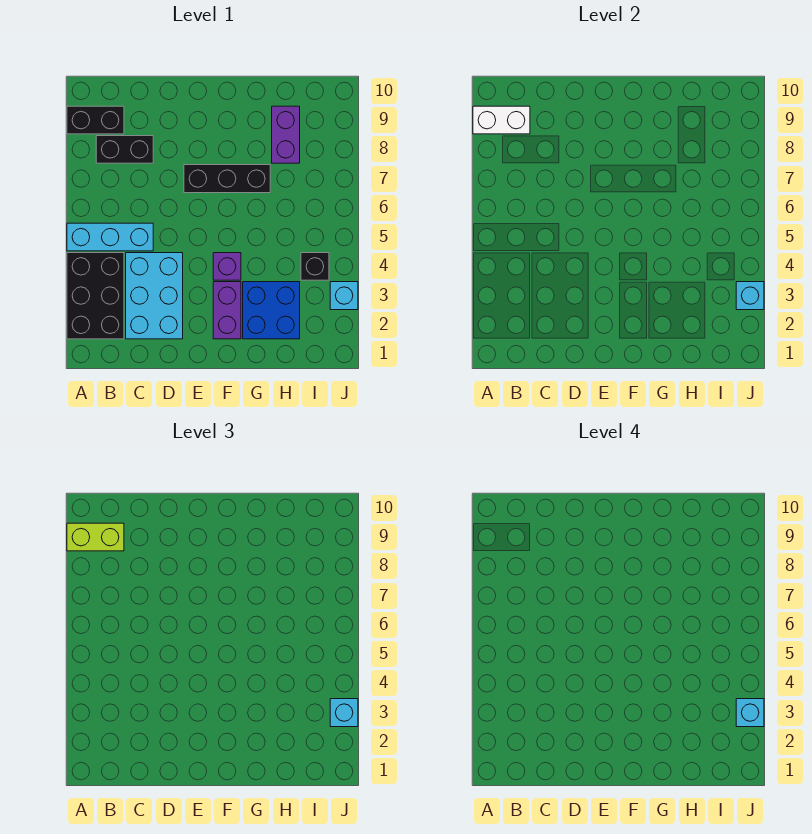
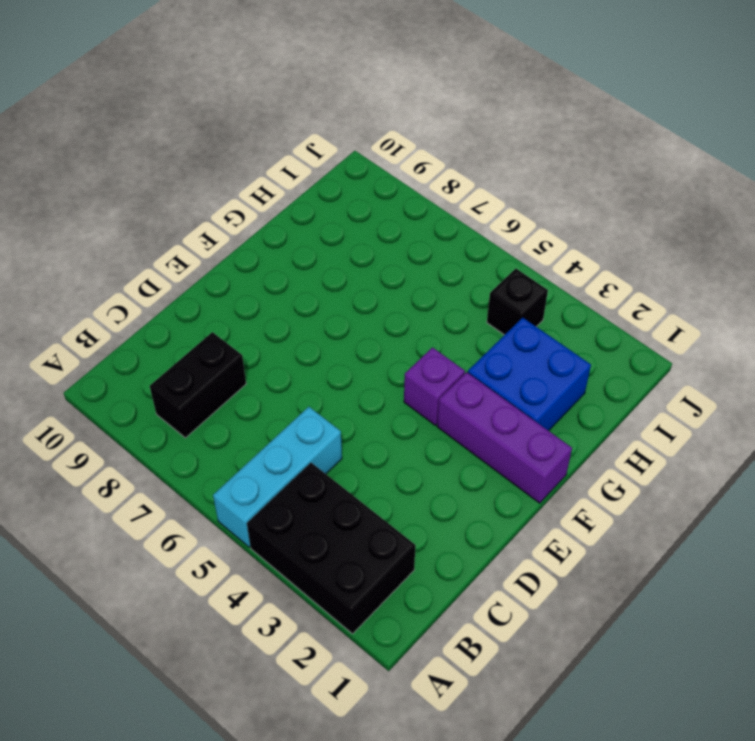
purple 1x3 brick [437,372,572,503] -> purple 1x2 brick [213,282,241,339]
none -> black 1x2 brick [67,106,124,134]
none -> cyan 2x3 brick [126,253,183,339]
none -> black 1x3 brick [184,165,270,193]

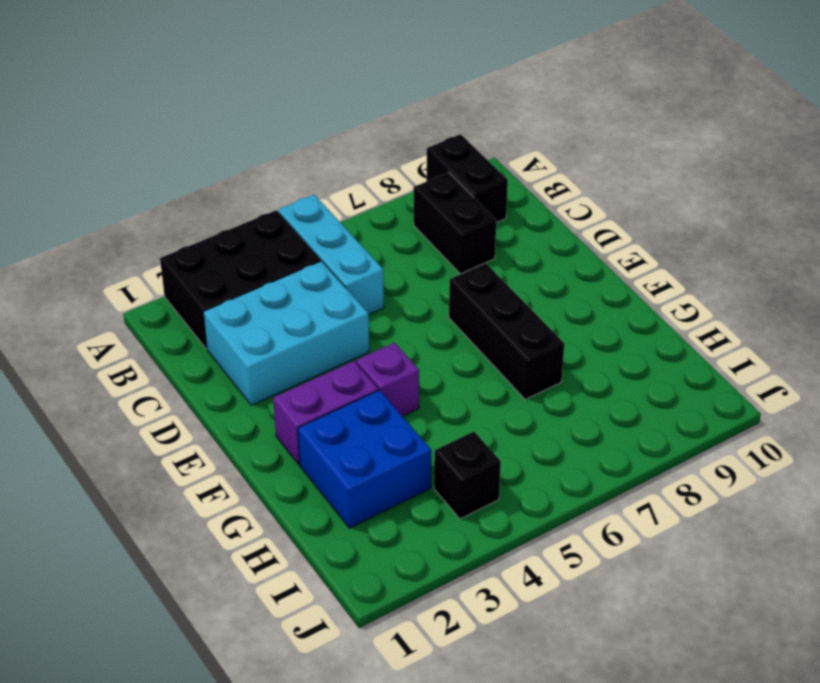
none -> purple 1x2 brick [272,106,300,163]
none -> cyan 1x1 brick [330,282,358,310]
none -> white 1x2 brick [473,106,530,134]

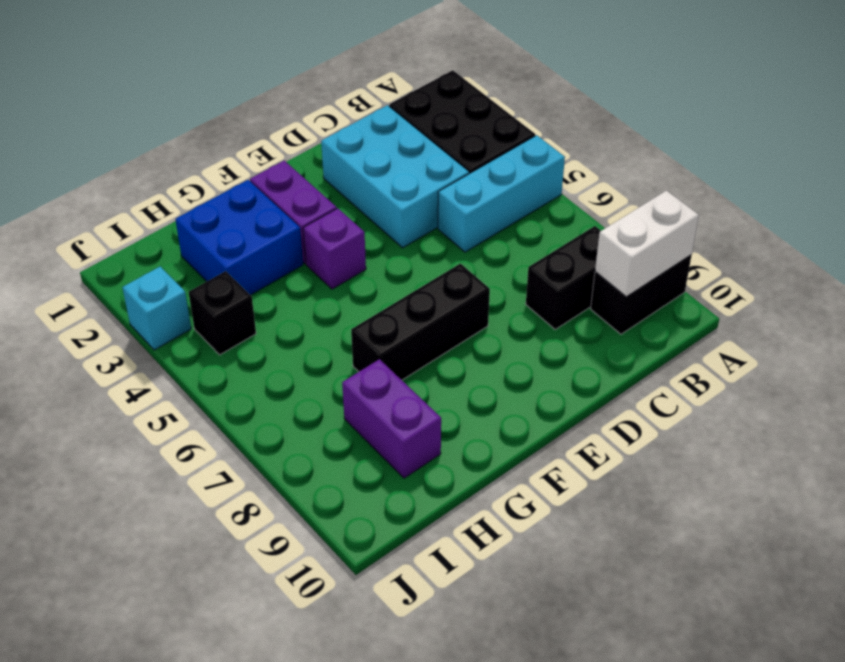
none -> cyan 1x1 brick [736,282,764,310]
none -> lime 1x2 brick [67,523,124,551]
none -> cyan 1x1 brick [330,699,358,727]

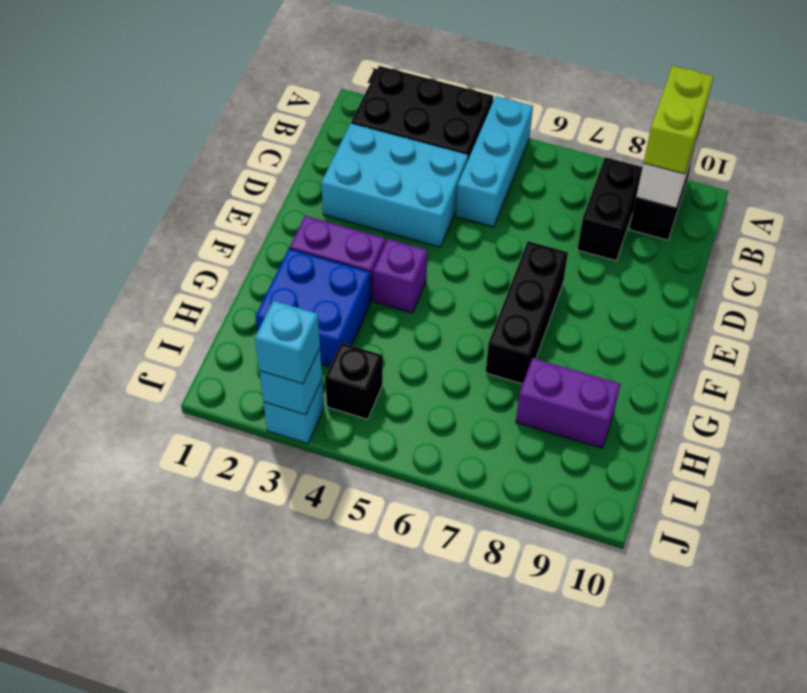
none -> cyan 1x1 brick [736,699,764,727]

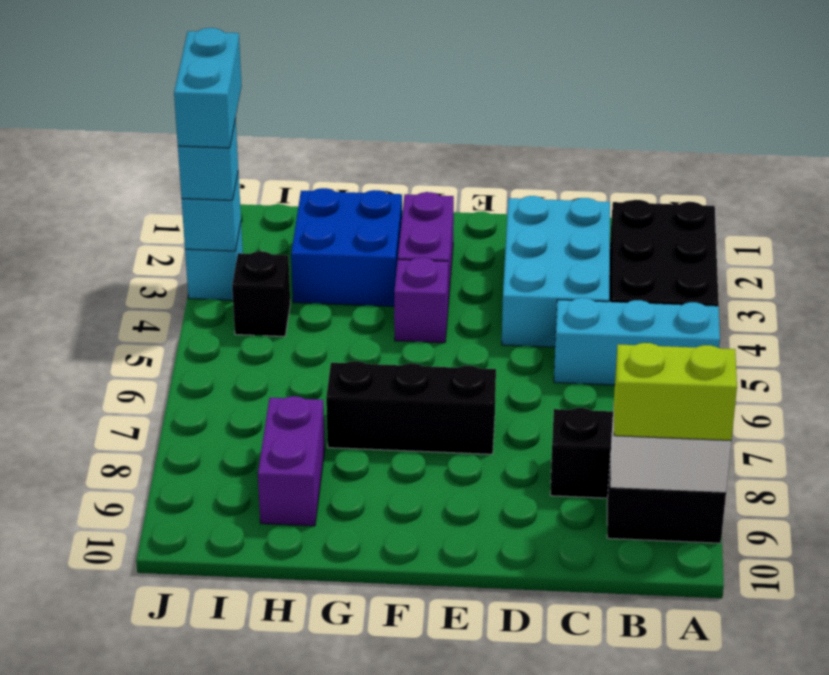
cyan 1x2 brick [174,28,242,148] -> cyan 1x1 brick [736,699,764,727]

